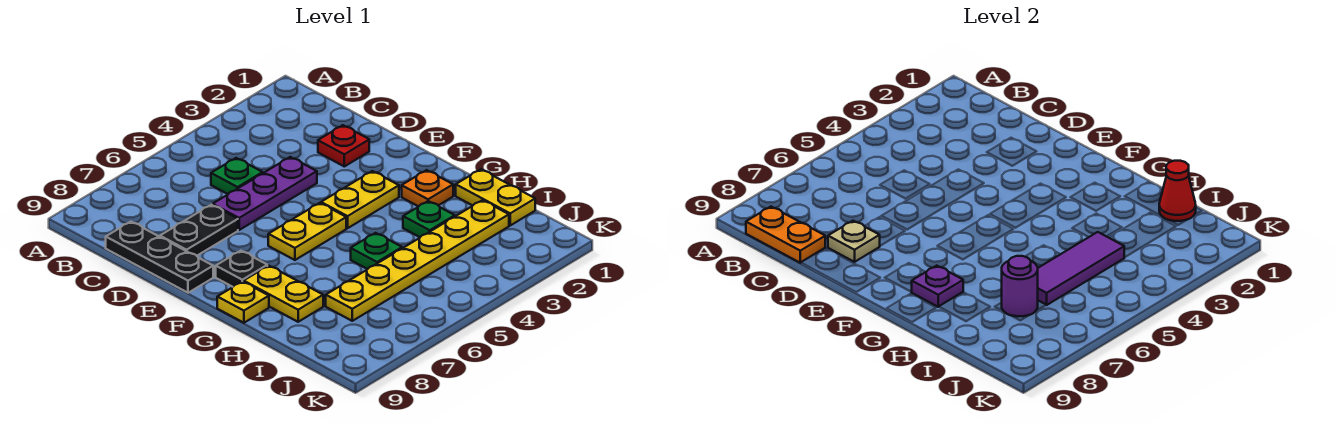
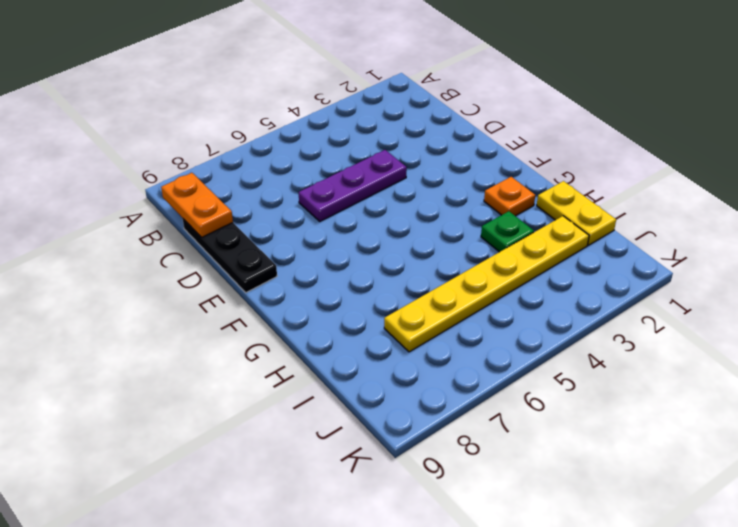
none -> green 1x1 plate [211,158,263,194]
none -> red 1x1 plate [318,125,369,166]
none -> black 1x2 plate [160,205,238,256]

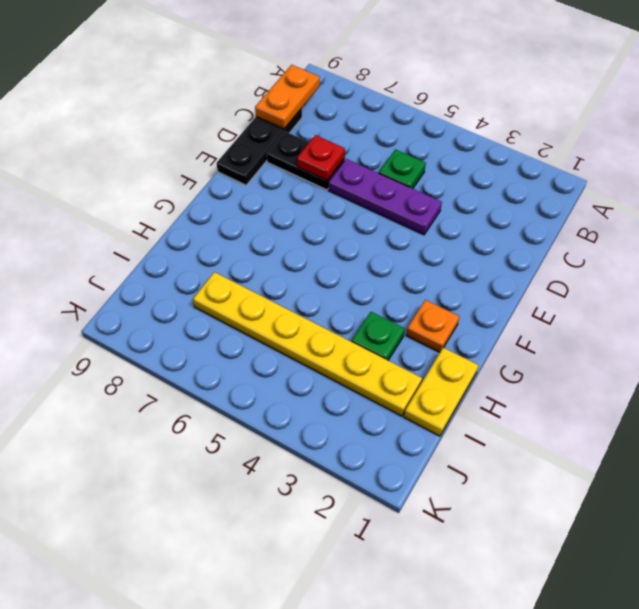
red 1x1 plate [297,135,345,181] -> red 1x1 plate moved to [318,125,369,166]
none -> yellow 1x2 plate [321,171,399,228]
none -> yellow 1x2 plate [268,203,346,260]
none -> black 1x1 plate [216,251,267,287]

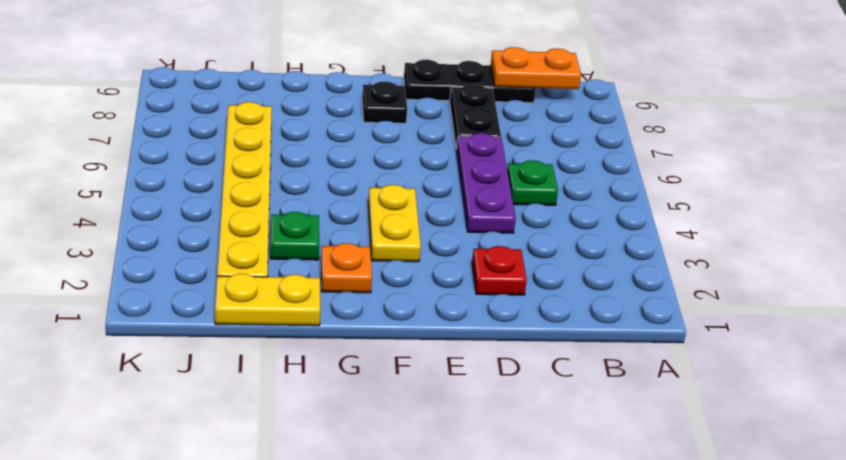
none -> yellow 1x2 plate [268,203,346,260]
none -> yellow 1x2 plate [244,266,323,322]
none -> yellow 1x1 plate [217,281,269,323]

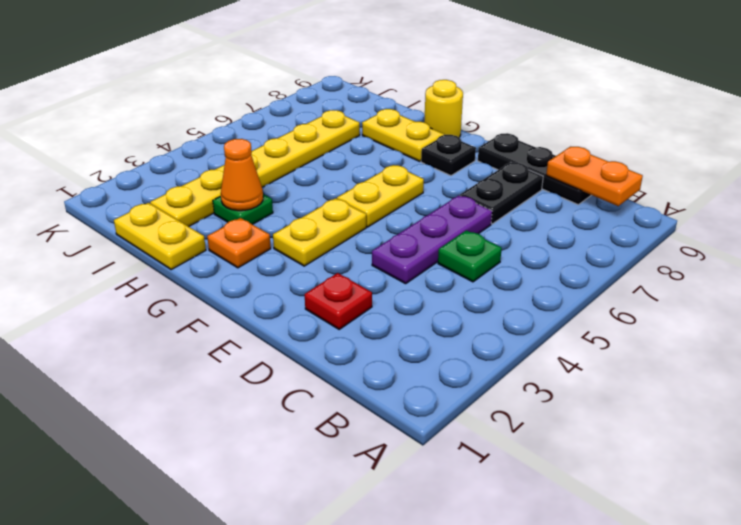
yellow 1x1 round brick [424,80,463,137] -> yellow 1x1 plate [217,281,269,323]
orange 1x1 cone [221,139,263,211] -> none
none -> green 1x1 plate [351,233,402,269]
none -> tan 1x1 plate [828,221,880,262]
none -> purple 1x1 plate [912,266,963,307]

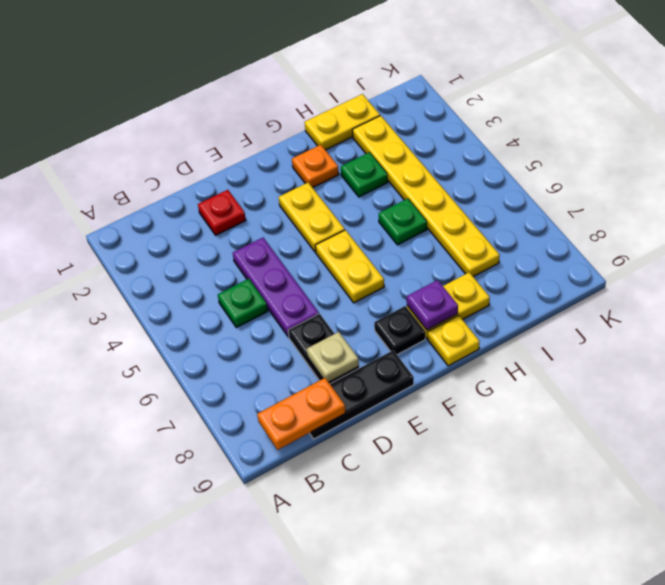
none -> red 1x1 cone [1159,161,1196,221]
none -> purple 1x3 tile [1038,232,1125,305]
none -> purple 1x1 round brick [1002,256,1038,316]

